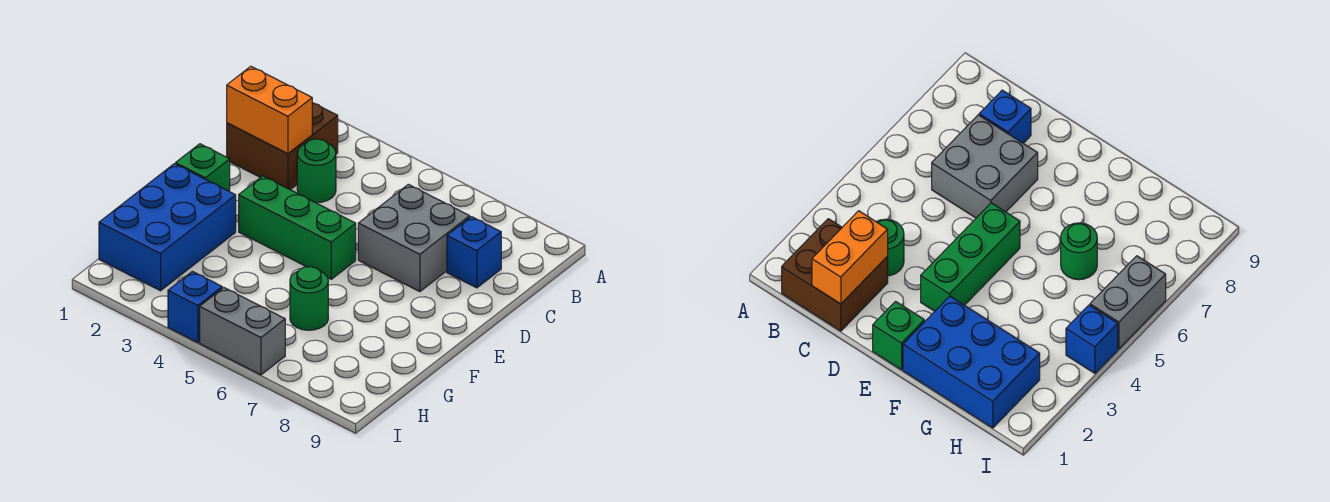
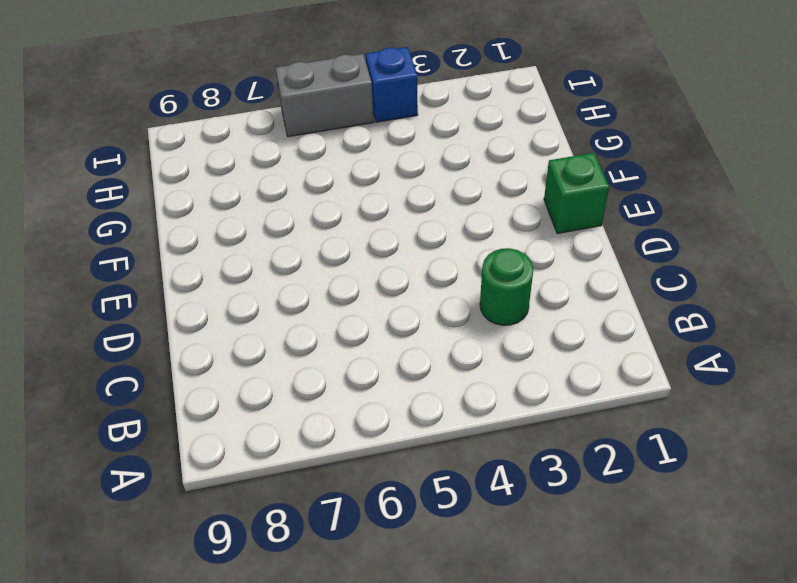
none -> brown 2x2 brick [227,103,338,190]
none -> grey 2x2 brick [358,184,470,292]

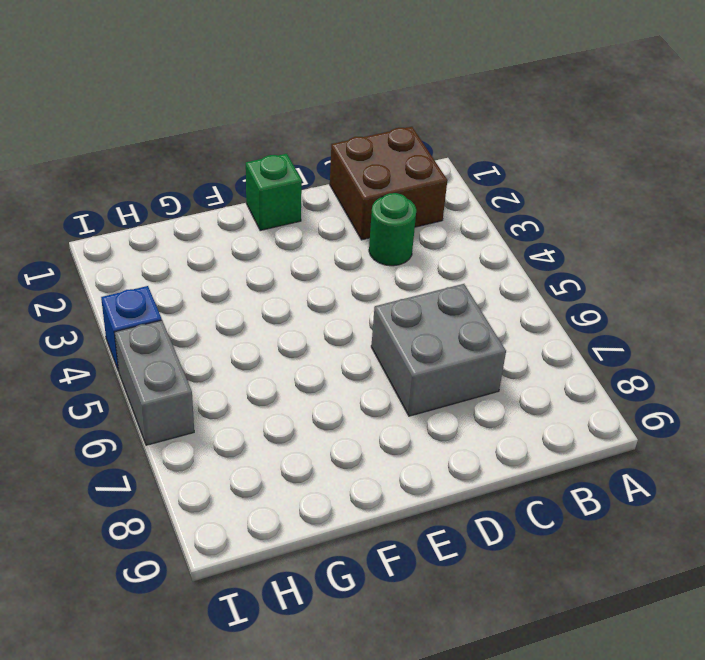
none -> blue 1x1 brick [447,217,501,288]
none -> green 1x3 brick [239,176,356,279]

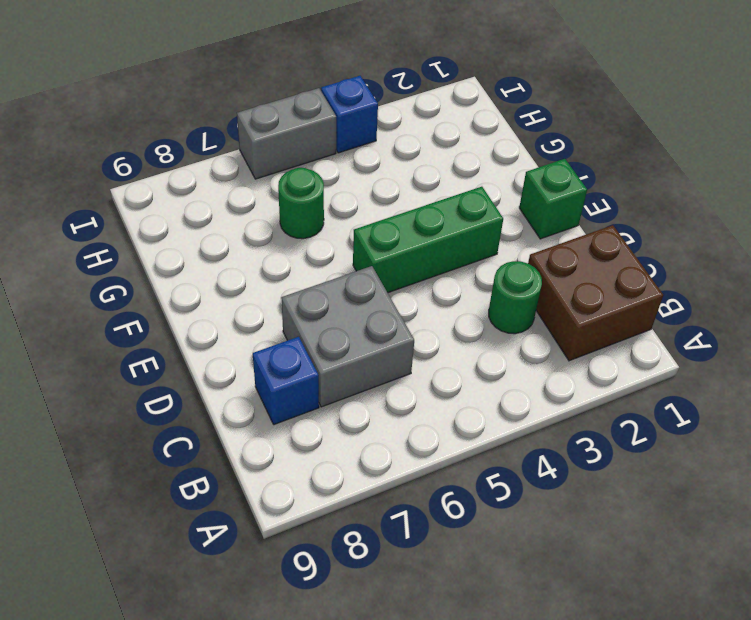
none -> blue 2x3 brick [99,164,236,291]
none -> orange 1x2 brick [227,66,312,154]

